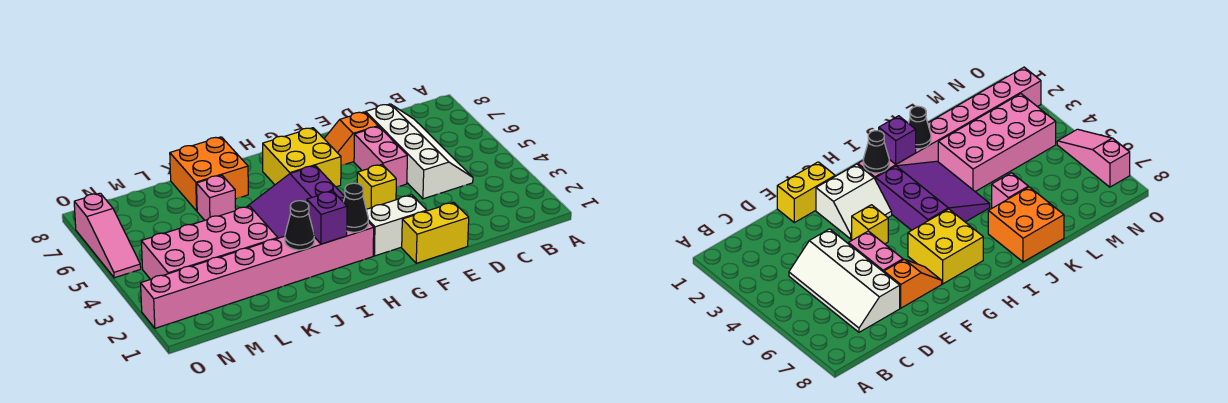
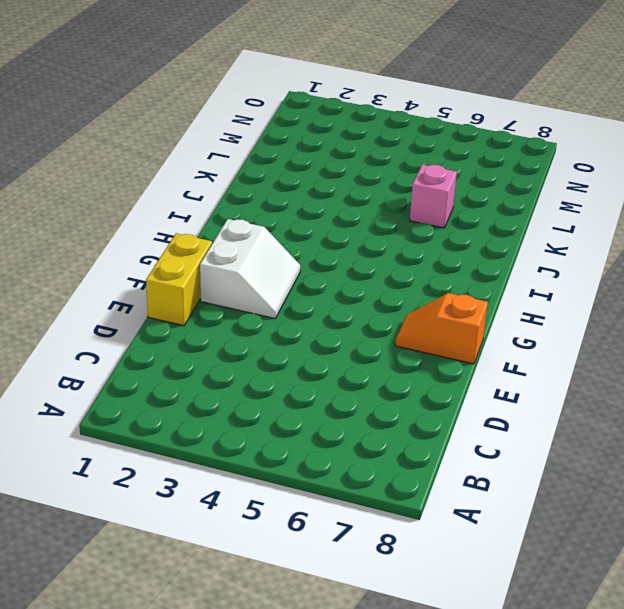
orange 1x2 slope [395,293,488,364] -> orange 1x2 slope turned to [324,112,378,166]
none -> white 2x4 slope [366,104,473,199]
none -> pink 1x2 brick [354,126,407,187]
none -> yellow 1x1 brick [357,164,396,209]

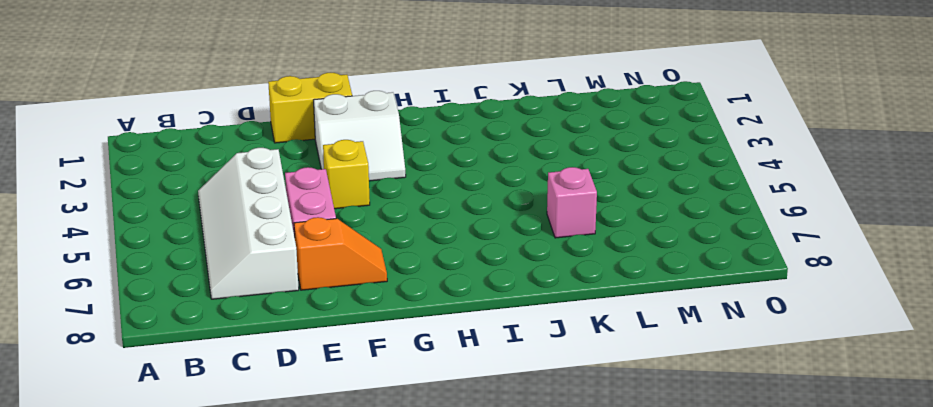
none -> yellow 2x2 brick [263,128,341,187]
none -> pink 1x8 brick [141,222,374,328]
none -> purple 3x3 slope [247,166,345,238]

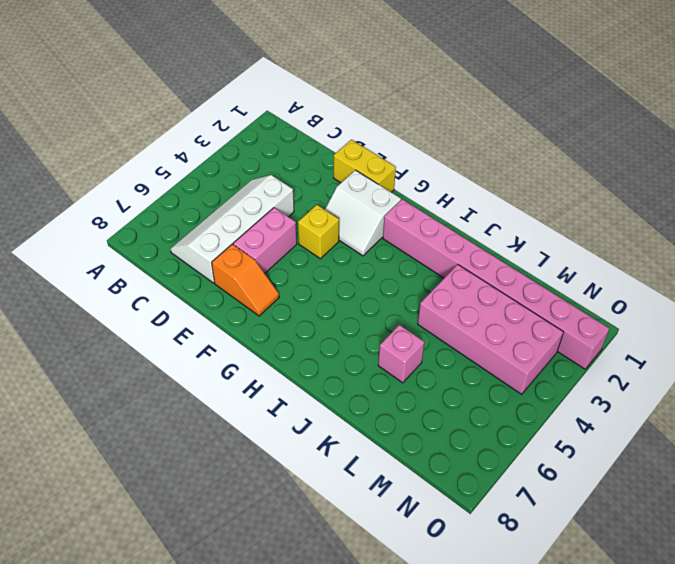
none -> yellow 2x2 brick [263,128,341,187]
none -> purple 3x3 slope [247,166,345,238]
none -> orange 2x2 brick [170,137,248,211]

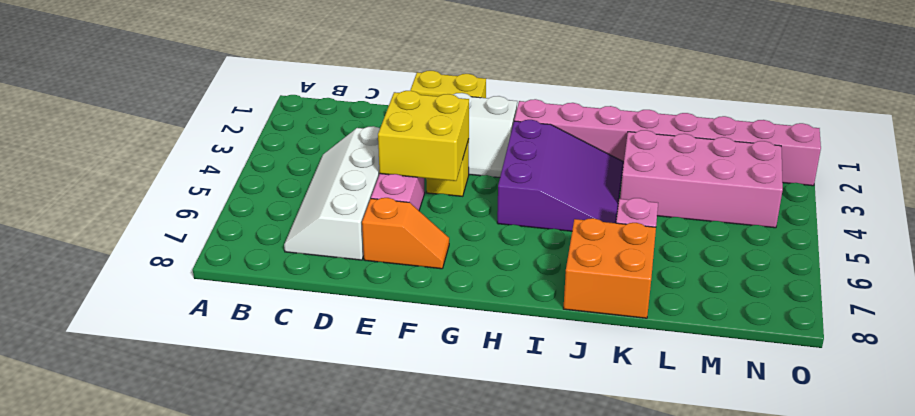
yellow 2x2 brick [378,90,469,181] -> yellow 2x2 brick moved to [263,128,341,187]
none -> pink 1x3 slope [74,193,141,278]
none -> black 1x1 cone [344,183,368,232]
none -> purple 1x1 brick [307,191,347,244]

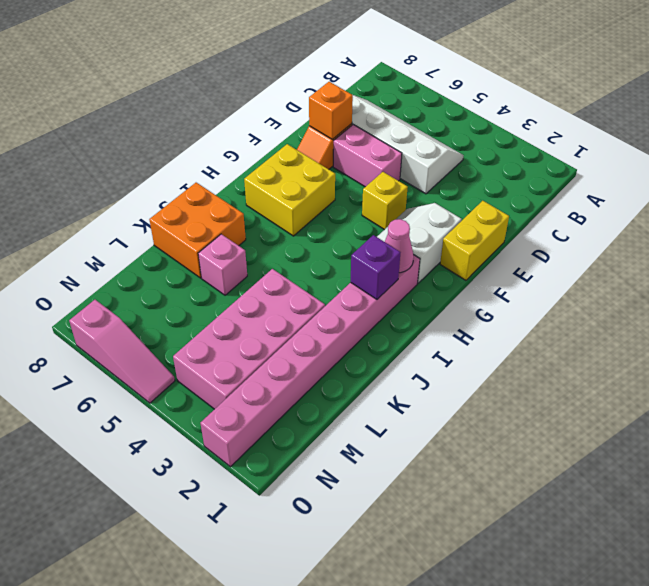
orange 1x1 brick [309,82,353,140] -> none
pink 1x1 cone [385,219,414,273] -> black 1x1 cone [344,183,368,232]
none -> purple 3x3 slope [247,166,345,238]
none -> black 1x1 cone [285,201,314,250]

